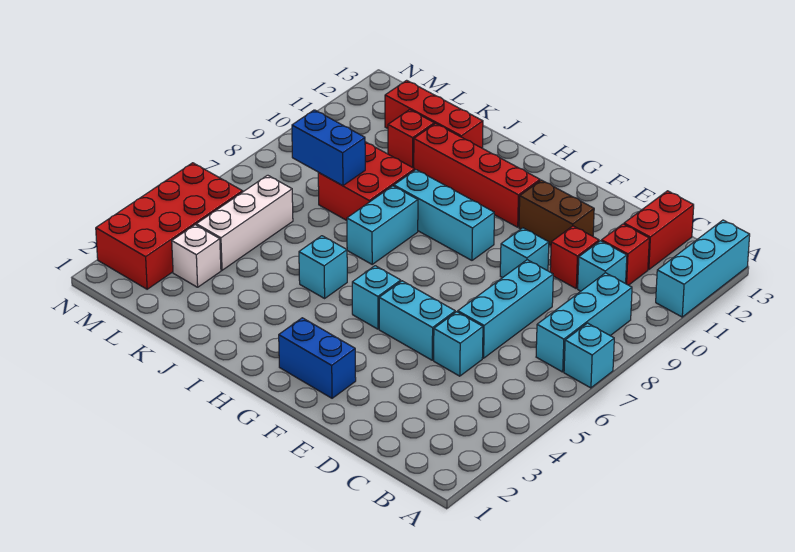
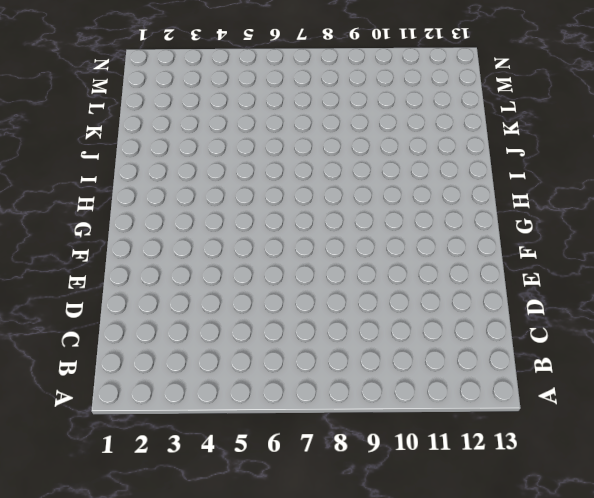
none -> cyan 1x1 brick [564,323,614,388]
none -> cyan 1x3 brick [656,220,750,317]
none -> cyan 1x3 brick [536,273,632,372]

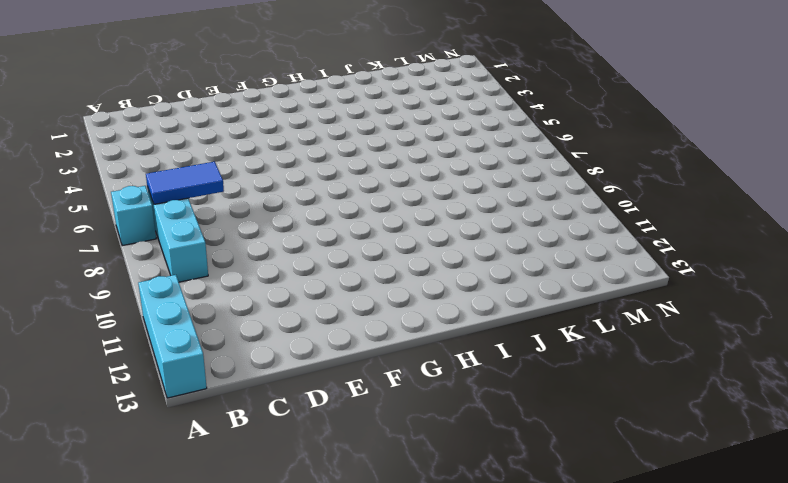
blue 1x2 tile [146,162,224,204] -> none
none -> cyan 1x1 brick [578,241,627,291]
none -> red 1x1 brick [602,224,649,285]
none -> red 1x2 brick [624,191,694,270]

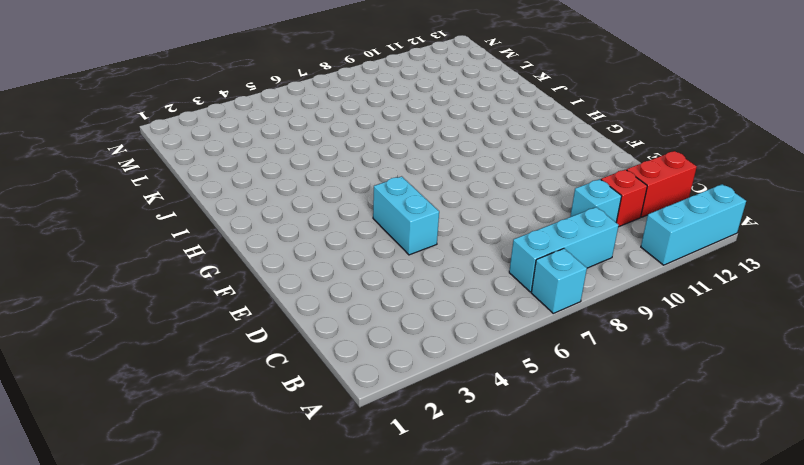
none -> cyan 1x1 brick [434,312,483,376]
none -> cyan 1x3 brick [458,260,553,358]
none -> red 1x1 brick [550,226,599,288]

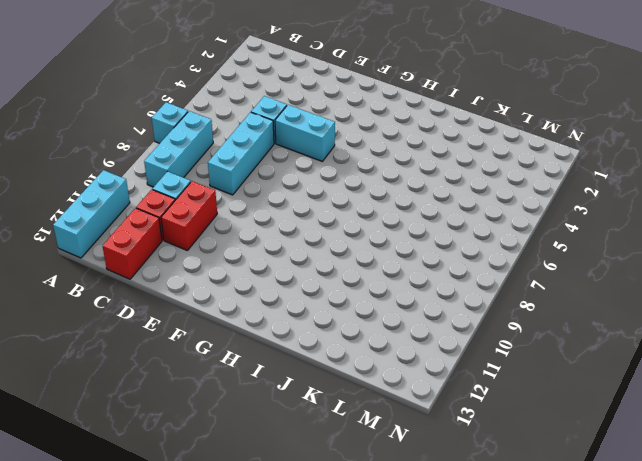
red 1x2 brick [161,181,217,251] -> red 1x1 brick [550,226,599,288]
none -> cyan 1x1 brick [500,228,549,278]
none -> brown 1x2 brick [519,180,594,245]
none -> blue 1x2 brick [279,318,356,398]

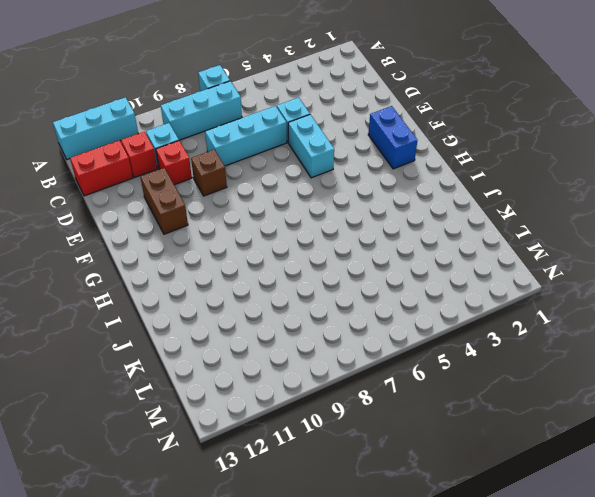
brown 1x1 brick [191,150,227,196] -> cyan 1x1 brick [500,228,549,278]
none -> cyan 1x1 brick [352,266,401,329]
none -> cyan 1x3 brick [394,170,494,260]
none -> red 1x4 brick [414,124,540,227]

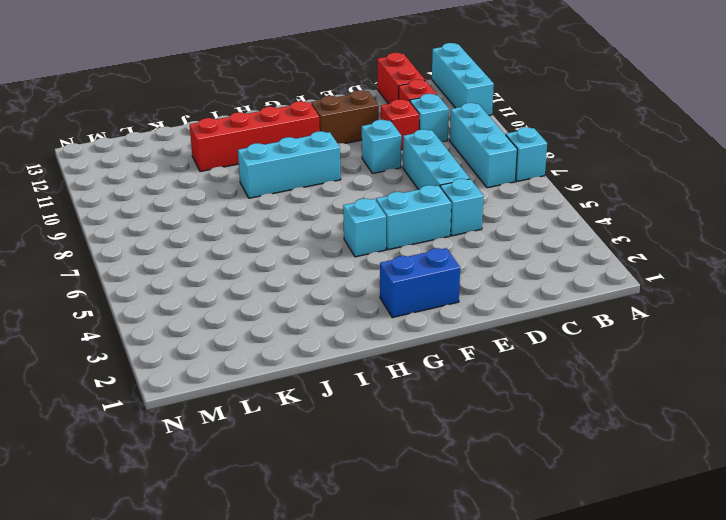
none -> cyan 1x1 brick [299,236,347,298]
none -> cyan 1x2 brick [347,186,418,264]
none -> red 2x2 brick [318,142,415,220]

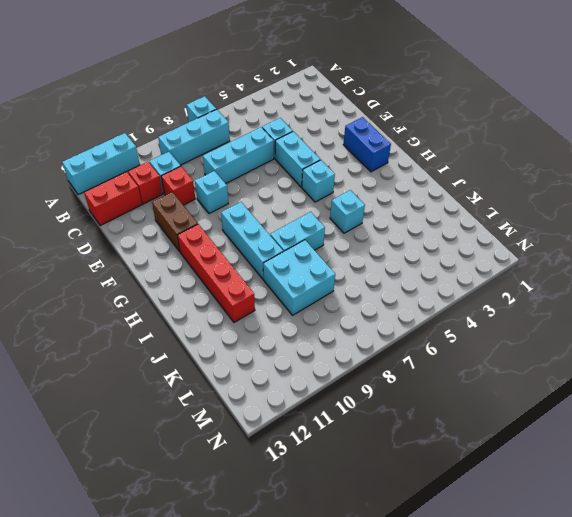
cyan 2x2 brick [263,240,335,315] -> red 2x2 brick [318,142,415,220]
none -> red 1x3 brick [385,80,483,148]
none -> red 1x1 brick [388,110,434,168]
none -> white 1x1 brick [172,225,221,287]

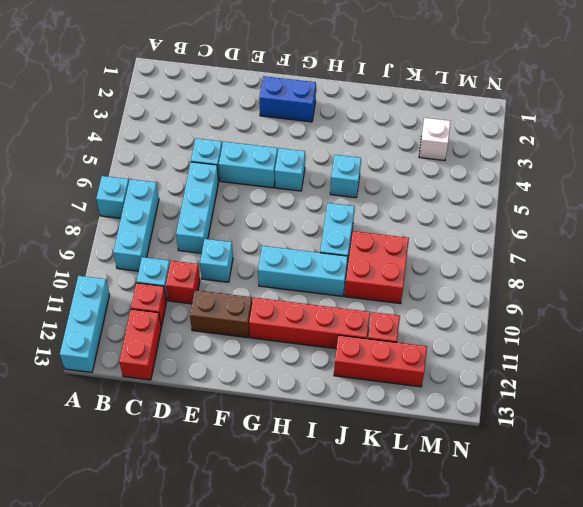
none -> white 1x3 brick [196,175,293,270]
none -> red 2x4 brick [96,163,243,289]
none -> blue 1x2 brick [292,110,365,186]

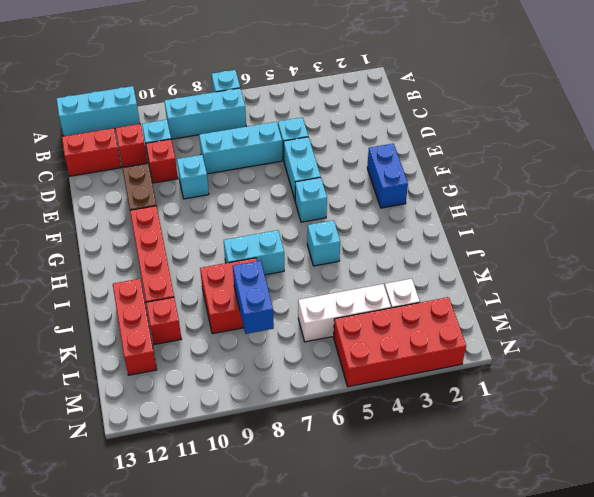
none -> cyan 1x3 brick [394,170,494,260]

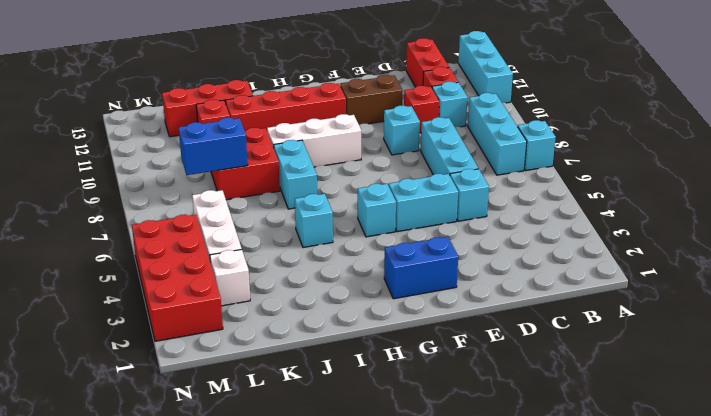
white 1x3 brick [267,114,361,167] -> cyan 1x3 brick [394,170,494,260]

